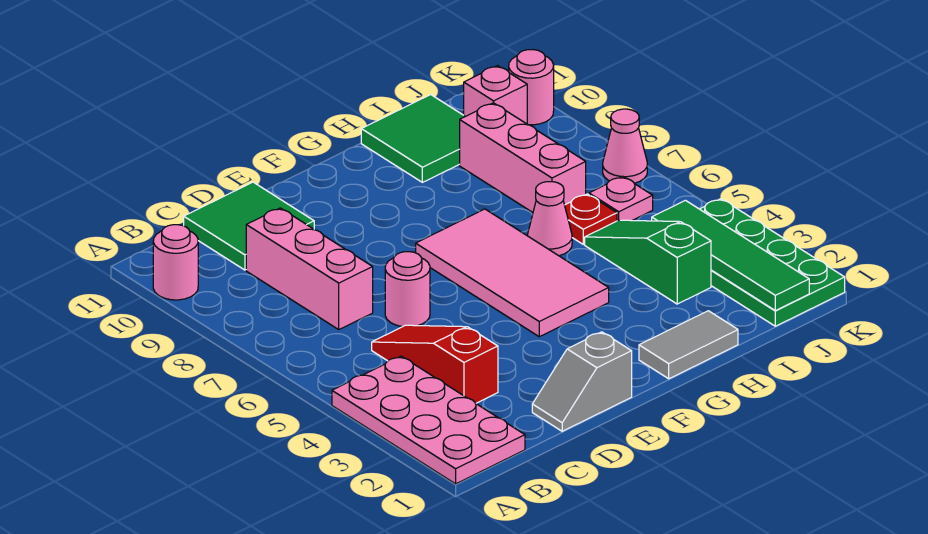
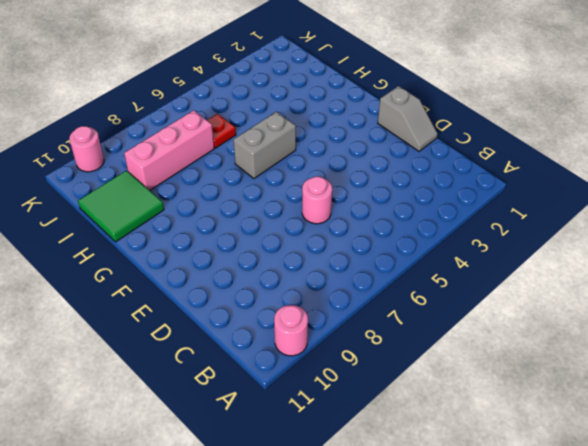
grey 1x2 brick [233,112,296,179] -> pink 2x4 tile [416,209,609,337]
none -> pink 2x4 plate [332,356,525,484]
none -> red 1x3 slope [372,325,498,403]
none -> pink 1x3 brick [246,208,373,329]

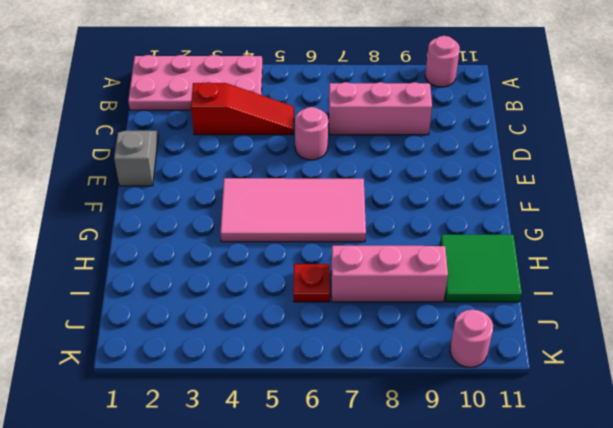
none -> green 2x2 tile [184,182,314,270]
none -> grey 1x2 tile [639,311,738,379]
none -> pink 1x1 cone [528,182,572,256]

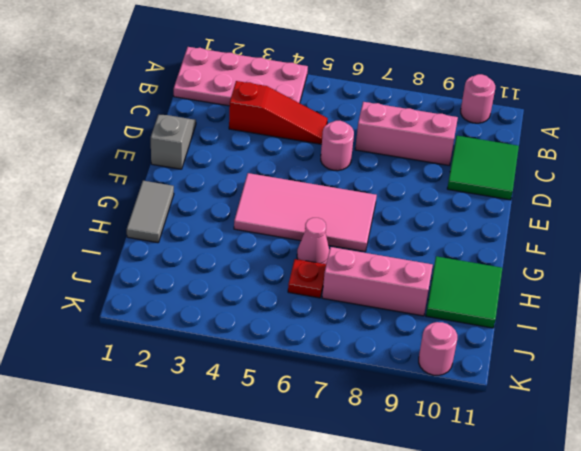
none -> green 1x3 slope [585,220,711,304]
none -> green 2x4 plate [700,199,845,326]
none -> pink 1x1 plate [589,176,653,221]

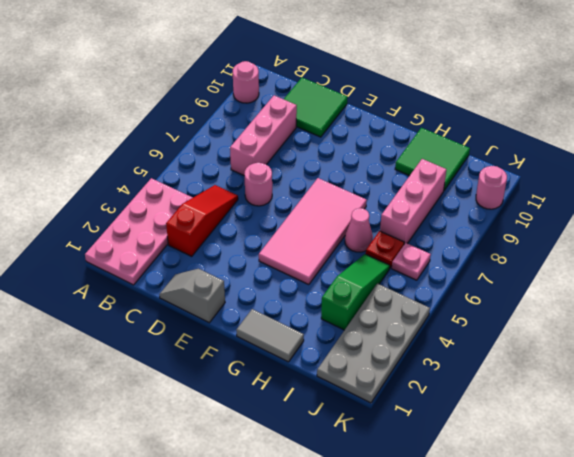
grey 2x4 plate [317,283,430,403] -> green 2x4 plate [700,199,845,326]
none -> pink 1x1 brick [464,66,527,124]
none -> pink 1x1 cone [603,109,647,183]
none -> green 1x4 tile [652,200,809,311]

